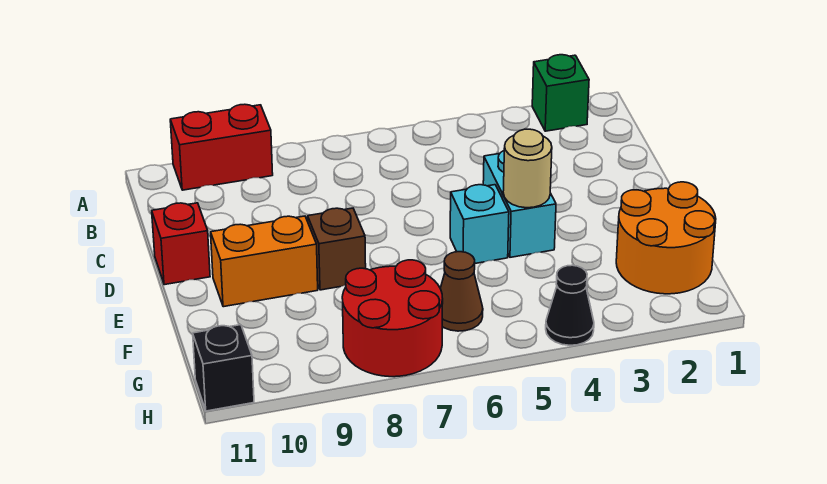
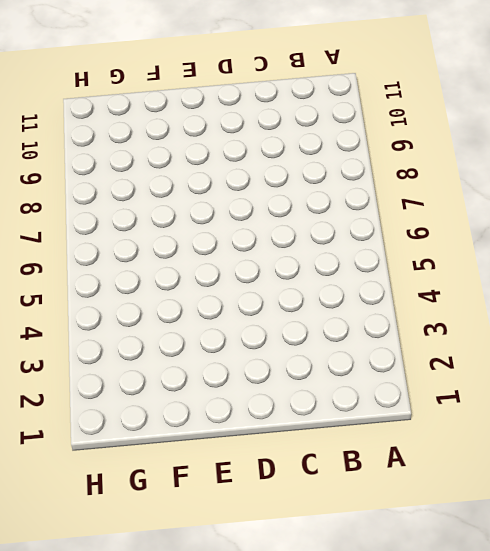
none -> green 1x1 brick [532,55,589,131]
none -> red 1x2 brick [170,104,273,190]
none -> cyan 1x2 brick [483,151,556,257]

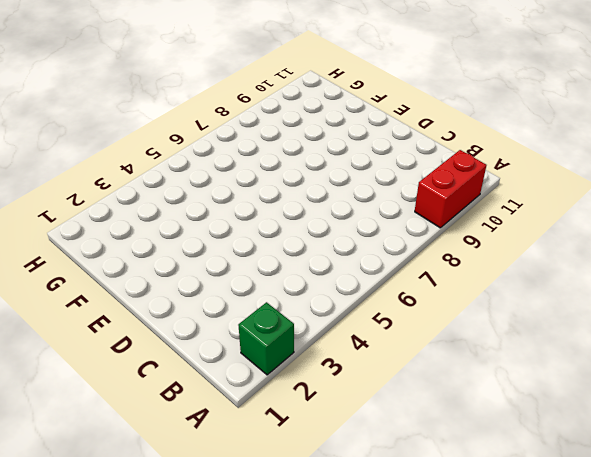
none -> cyan 1x2 brick [483,151,556,257]
none -> red 1x1 brick [152,203,210,285]
none -> cyan 1x1 brick [450,185,509,263]

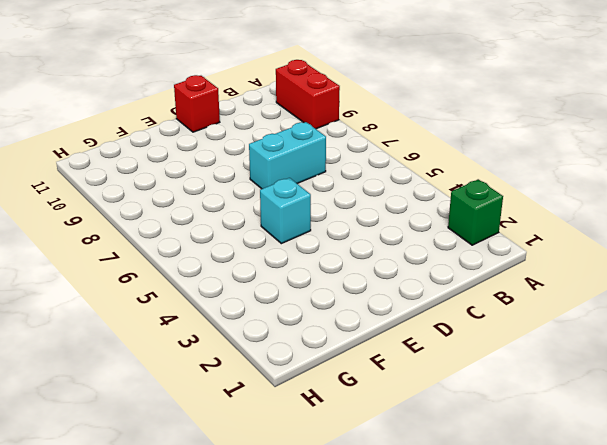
cyan 1x2 brick [249,122,326,189] -> cyan 1x2 brick moved to [483,151,556,257]
none -> brown 1x1 brick [308,208,366,290]
none -> orange 1x2 brick [211,216,318,307]
none -> orange 2x2 round brick [616,182,716,294]

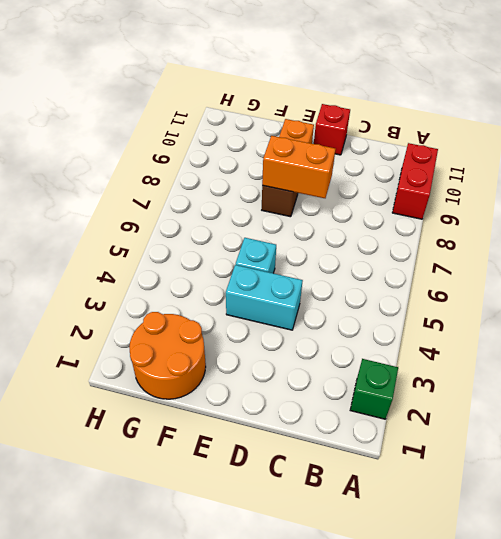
orange 1x2 brick [262,136,336,198] -> none
none -> brown 1x1 cone [440,252,483,331]
none -> red 2x2 round brick [342,260,443,377]
none -> black 1x1 cone [546,265,594,345]

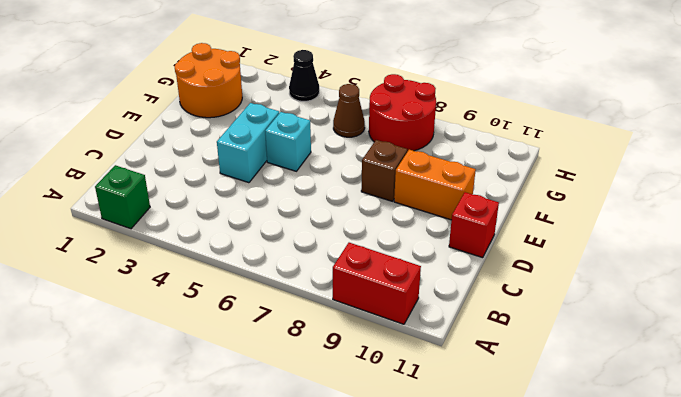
none -> black 1x1 brick [193,325,254,411]
none -> tan 1x1 round brick [503,129,552,208]

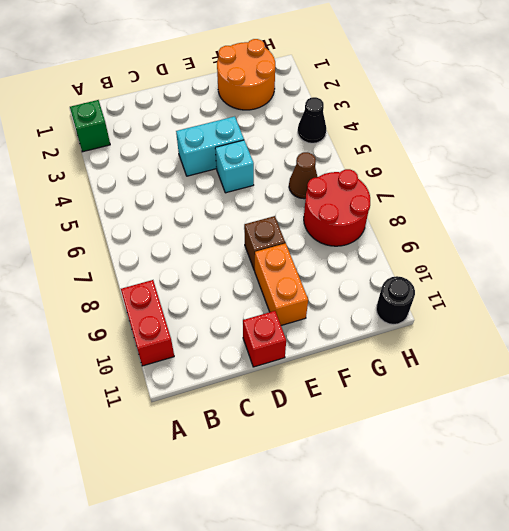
black 1x1 round brick [376,276,415,325] -> black 1x1 brick [193,325,254,411]
none -> tan 1x1 round brick [503,129,552,208]

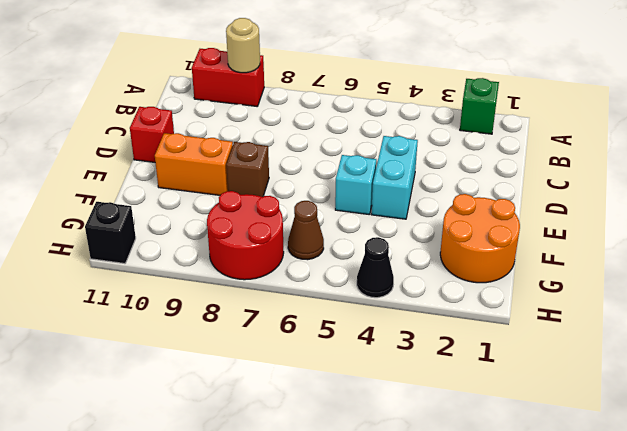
tan 1x1 round brick [226,18,260,73] -> tan 1x1 round brick moved to [503,129,552,208]

